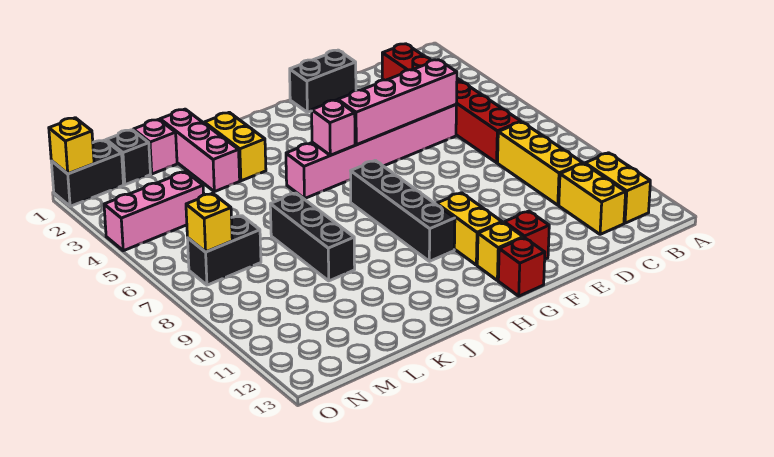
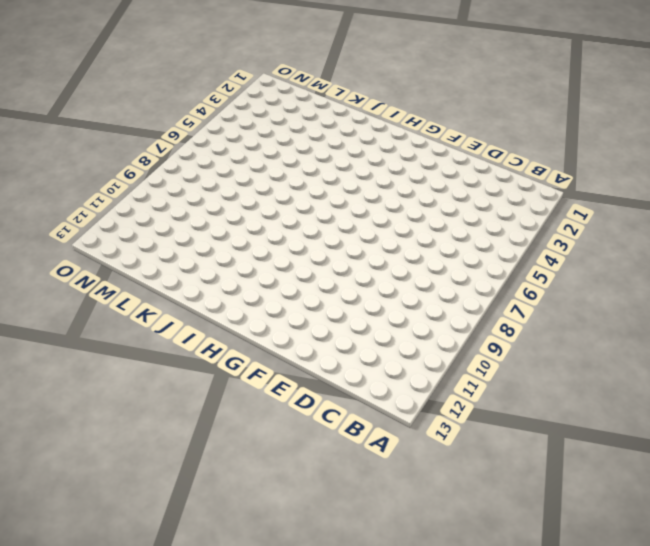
none -> yellow 1x2 brick [585,153,650,223]
none -> red 1x6 brick [382,44,521,163]
none -> yellow 1x3 brick [498,122,583,205]

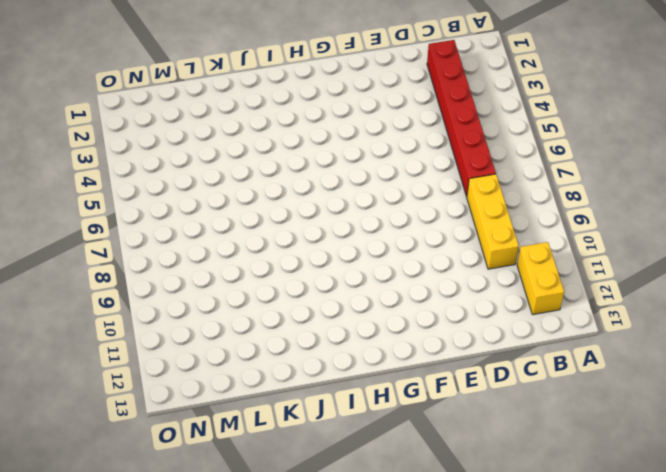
none -> yellow 1x2 brick [559,164,626,234]
none -> pink 1x6 brick [286,105,456,198]
none -> black 1x2 brick [290,50,356,112]

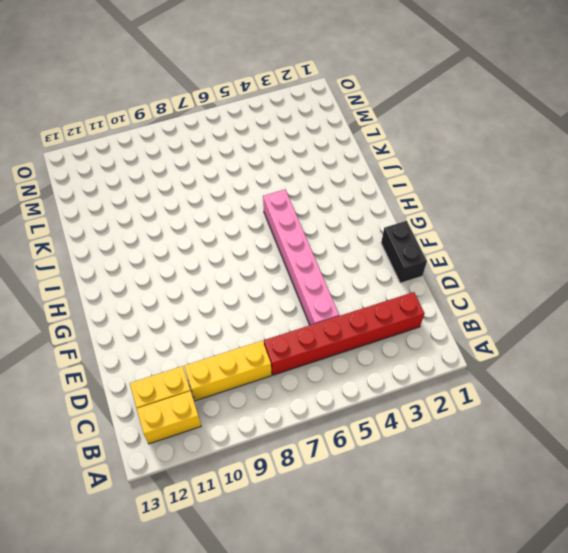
none -> red 1x1 brick [504,211,549,259]
none -> yellow 1x2 brick [437,193,502,265]
none -> yellow 1x1 brick [477,223,523,281]

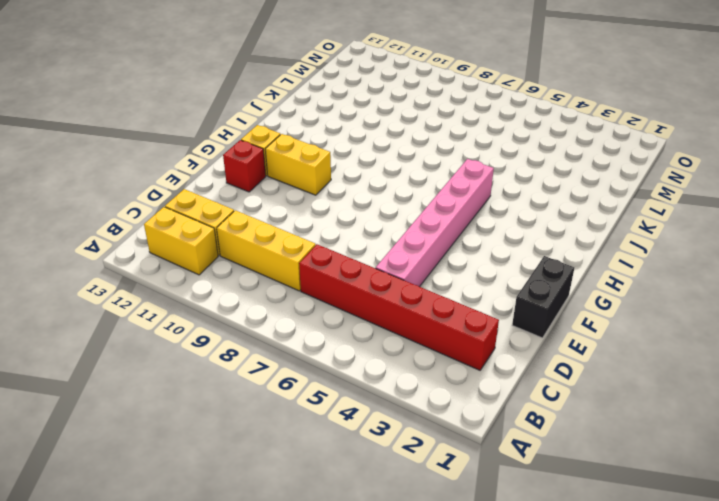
none -> red 1x1 brick [498,238,545,296]
none -> black 1x4 brick [351,160,455,261]
none -> yellow 1x2 brick [204,112,266,181]

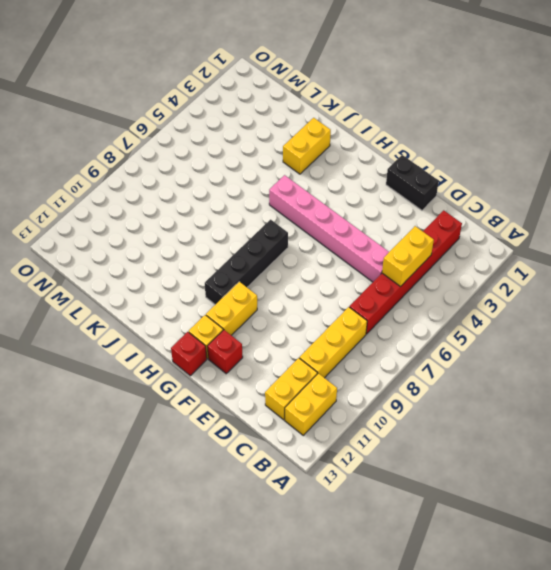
yellow 1x2 brick [382,226,434,287] -> none
none -> pink 1x3 brick [160,109,240,192]
none -> black 1x3 brick [270,193,355,281]
none -> pink 1x1 brick [133,119,177,174]

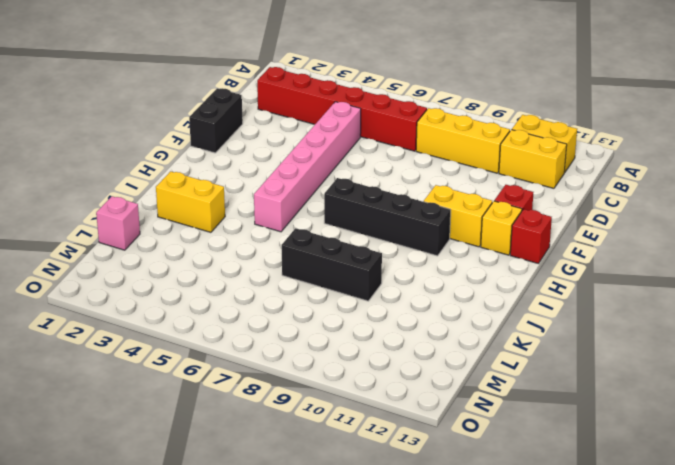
none -> pink 1x3 brick [160,109,240,192]
none -> black 1x1 brick [106,130,150,185]
none -> pink 1x3 brick [104,172,204,251]

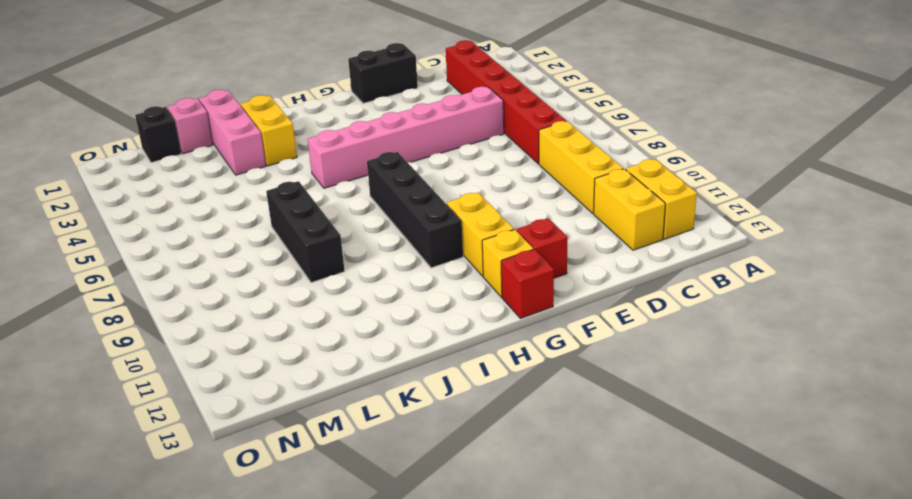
none -> pink 1x3 brick [104,172,204,251]
none -> black 1x2 brick [188,216,261,285]
none -> black 1x2 brick [51,140,124,206]

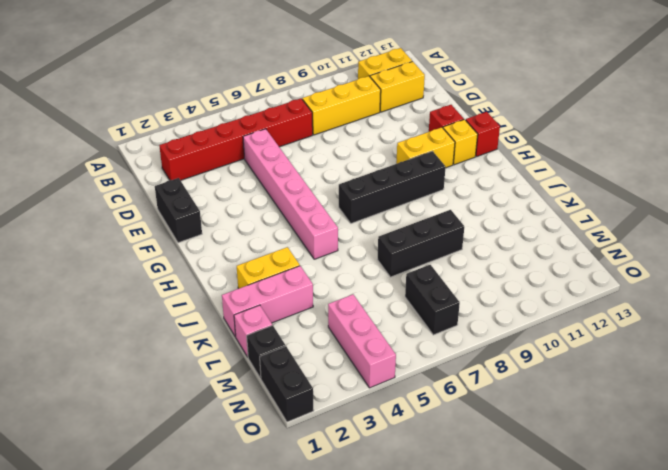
none -> pink 1x4 brick [338,60,457,145]
none -> pink 1x1 brick [312,100,355,155]
none -> yellow 1x1 brick [186,193,232,252]

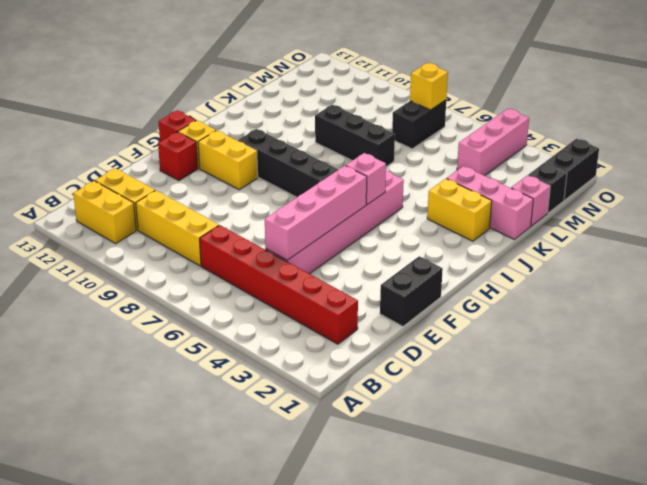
none -> yellow 1x1 brick [49,118,94,174]

